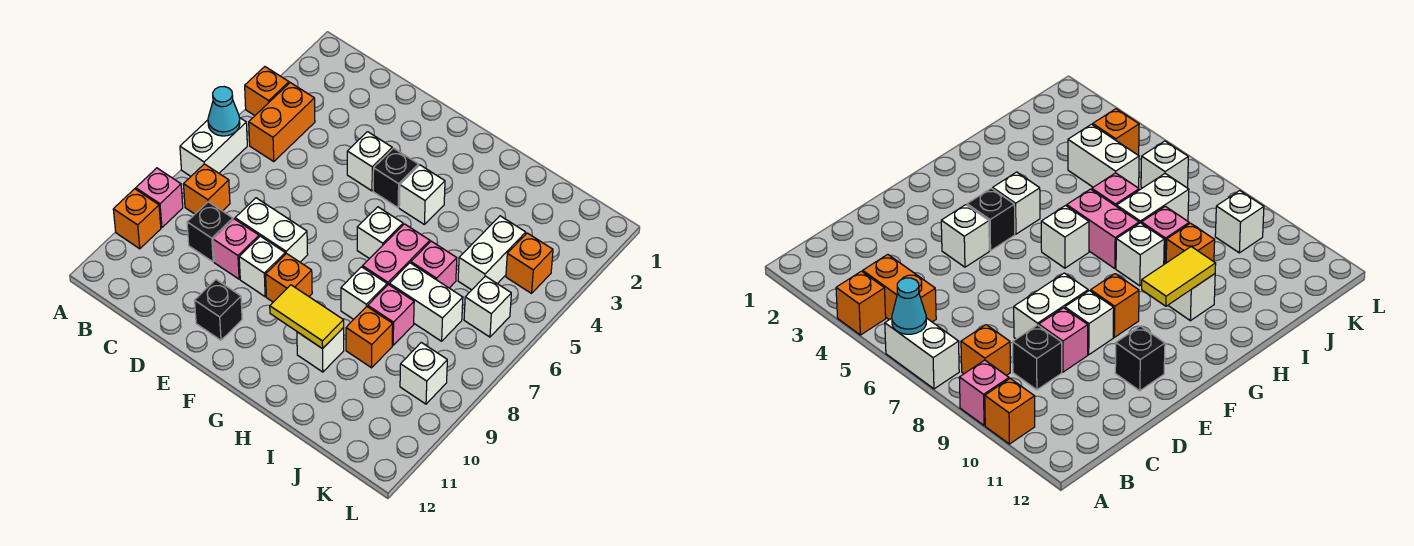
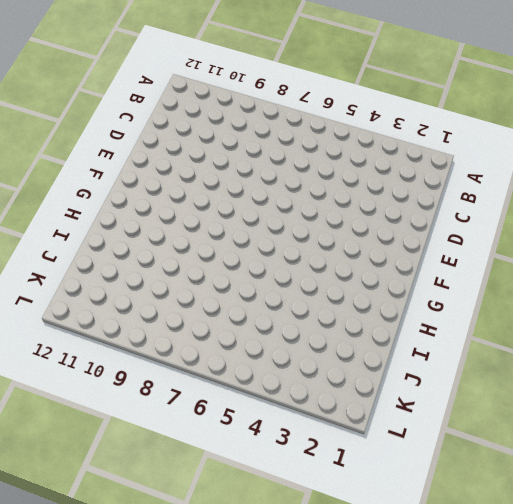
none -> orange 1x1 brick [245,67,289,115]
none -> white 1x2 brick [180,118,247,176]
none -> pink 1x1 brick [136,168,183,228]

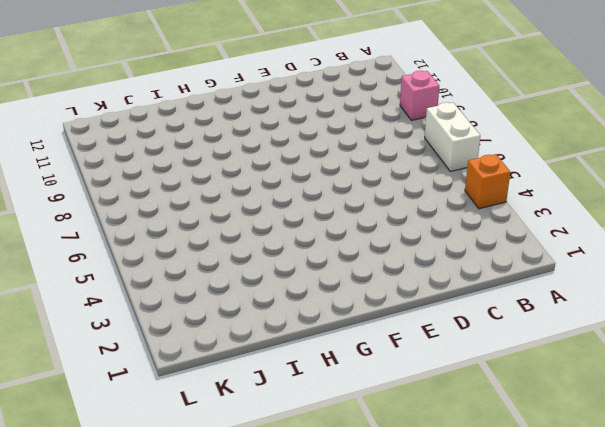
none -> orange 1x1 brick [113,189,161,249]
none -> orange 1x2 brick [249,83,315,162]
none -> orange 1x1 brick [184,164,230,214]

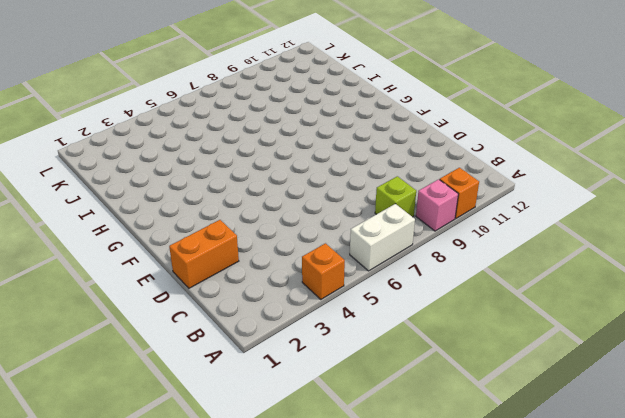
lime 1x1 brick [375,176,416,217] -> orange 1x1 brick [184,164,230,214]
orange 1x2 brick [169,220,239,288] -> orange 1x2 brick moved to [249,83,315,162]
none -> black 1x1 brick [187,202,233,262]
none -> white 1x2 brick [235,198,308,262]
none -> pink 1x1 brick [213,219,259,279]

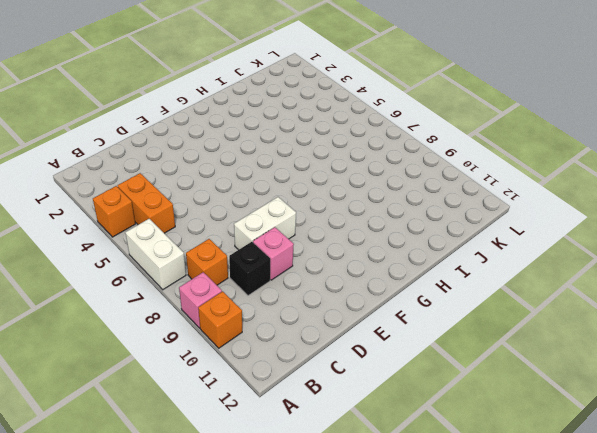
none -> white 1x1 brick [347,132,392,191]
none -> white 1x1 brick [239,236,285,297]
none -> black 1x1 brick [195,280,242,340]

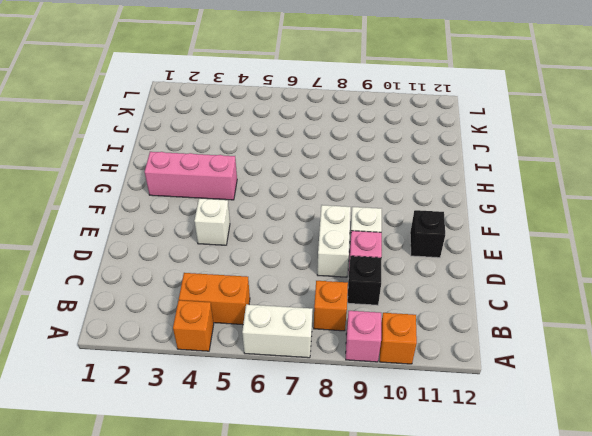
pink 1x3 brick [145,152,237,200] -> white 1x1 brick [399,165,445,224]
none -> black 1x1 brick [373,148,419,208]
none -> orange 1x1 brick [266,253,312,302]
none -> white 1x1 brick [357,207,403,259]

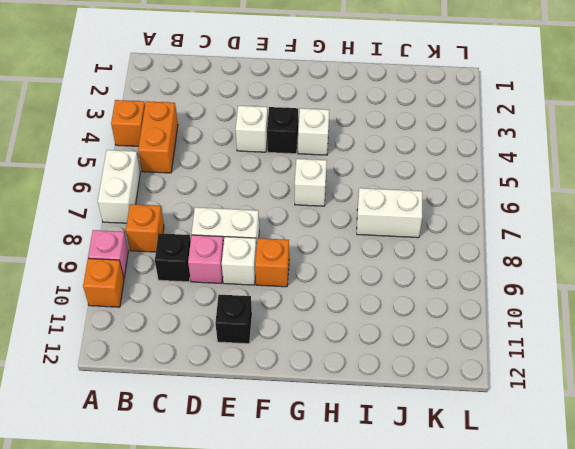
none -> pink 1x2 brick [363,224,430,285]
none -> white 1x1 brick [341,267,387,319]
none -> white 1x1 brick [297,328,344,372]

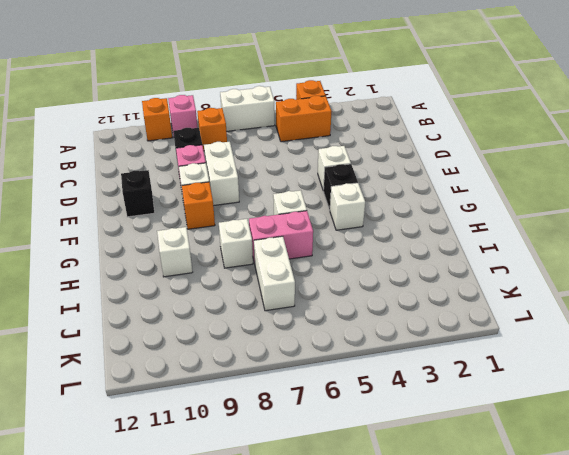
none -> pink 1x1 brick [411,241,457,288]
none -> pink 1x1 brick [368,285,414,345]
none -> orange 1x1 brick [346,307,393,368]

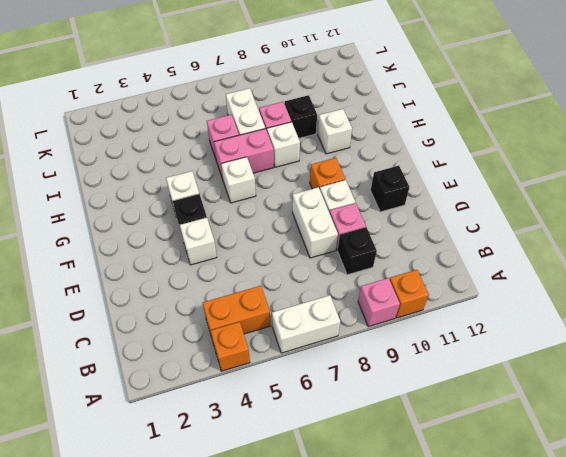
black 1x1 brick [285,95,317,138] -> orange 1x1 brick [346,307,393,368]
none -> orange 1x1 brick [184,164,230,214]
none -> white 1x2 brick [458,216,526,290]
none -> orange 1x1 brick [506,233,553,293]

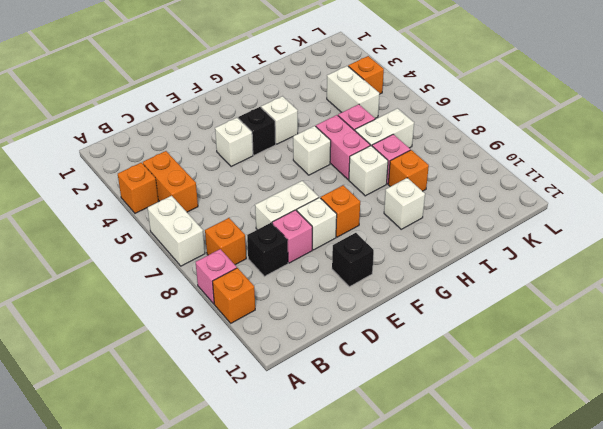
none -> white 1x1 brick [464,276,511,337]
none -> white 1x1 brick [400,342,447,404]
none -> cyan 1x1 cone [208,87,240,136]

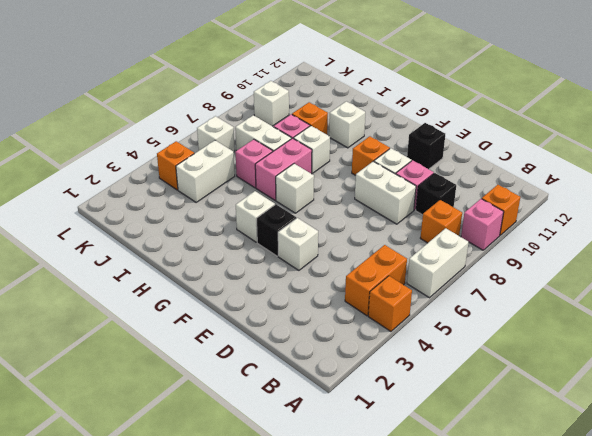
none -> cyan 1x1 cone [208,87,240,136]
none -> yellow 1x2 tile [270,285,344,349]

